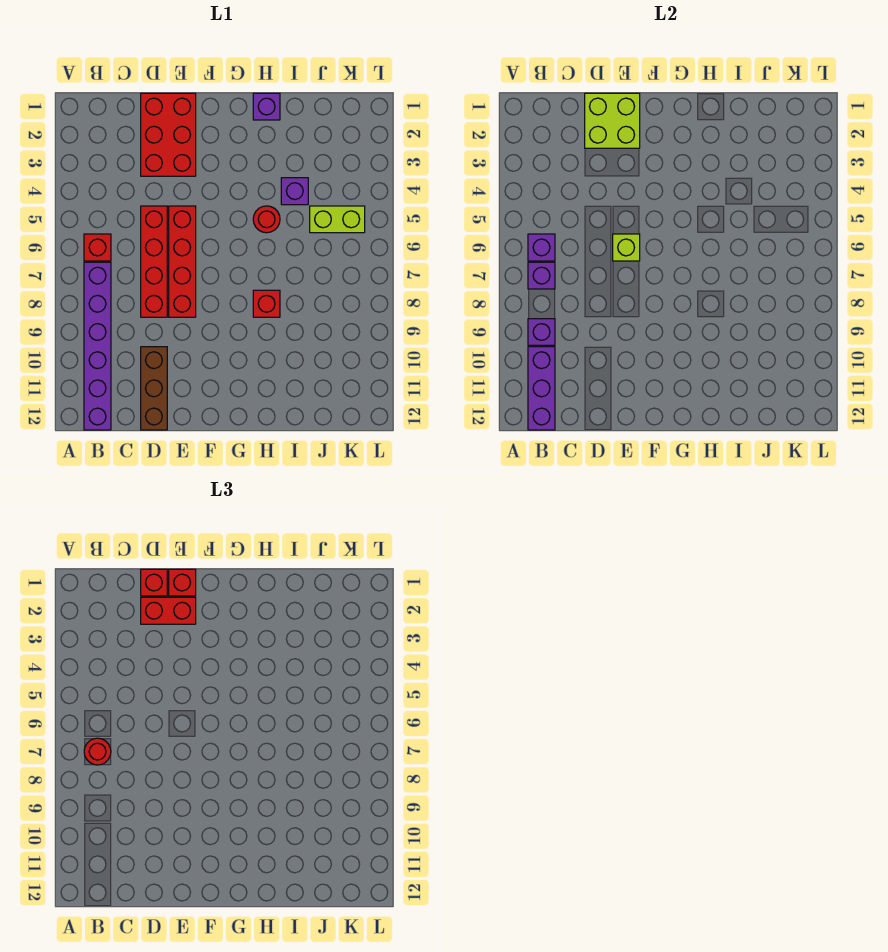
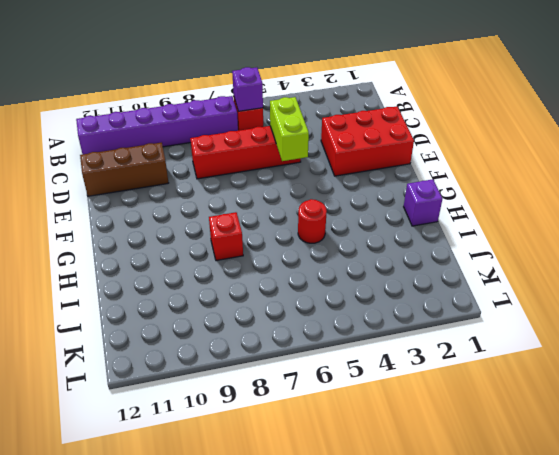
lime 1x2 brick [270,97,309,161] -> lime 1x2 brick moved to [310,206,365,233]
none -> red 1x4 brick [169,206,196,317]
none -> purple 1x1 brick [281,178,308,205]
none -> purple 1x1 brick [528,262,555,289]

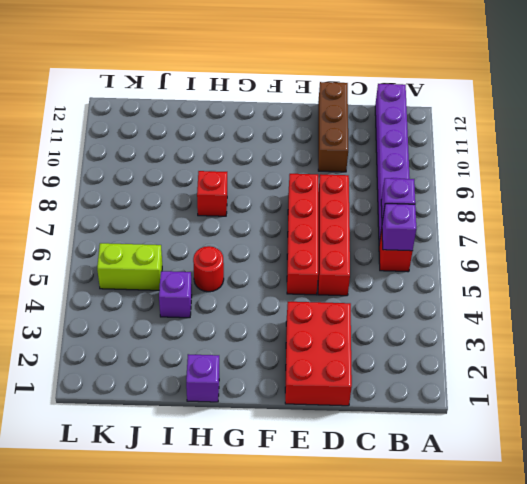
none -> purple 1x1 brick [528,319,555,345]
none -> purple 1x3 brick [528,347,555,430]
none -> lime 2x2 brick [585,93,640,148]

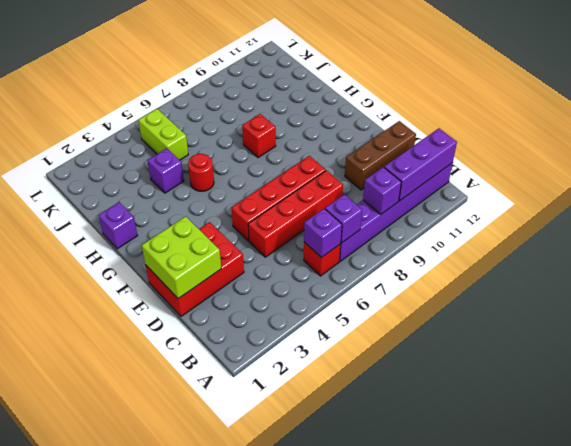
none -> lime 1x1 brick [613,234,640,261]
none -> red 1x1 round brick [84,738,111,765]
none -> red 1x1 brick [141,569,167,596]

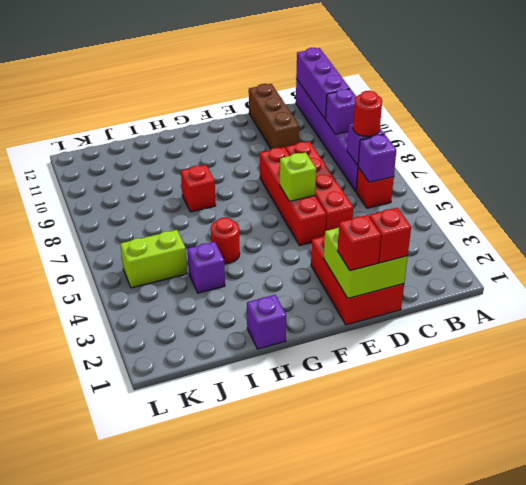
none -> red 1x2 brick [141,597,196,624]

